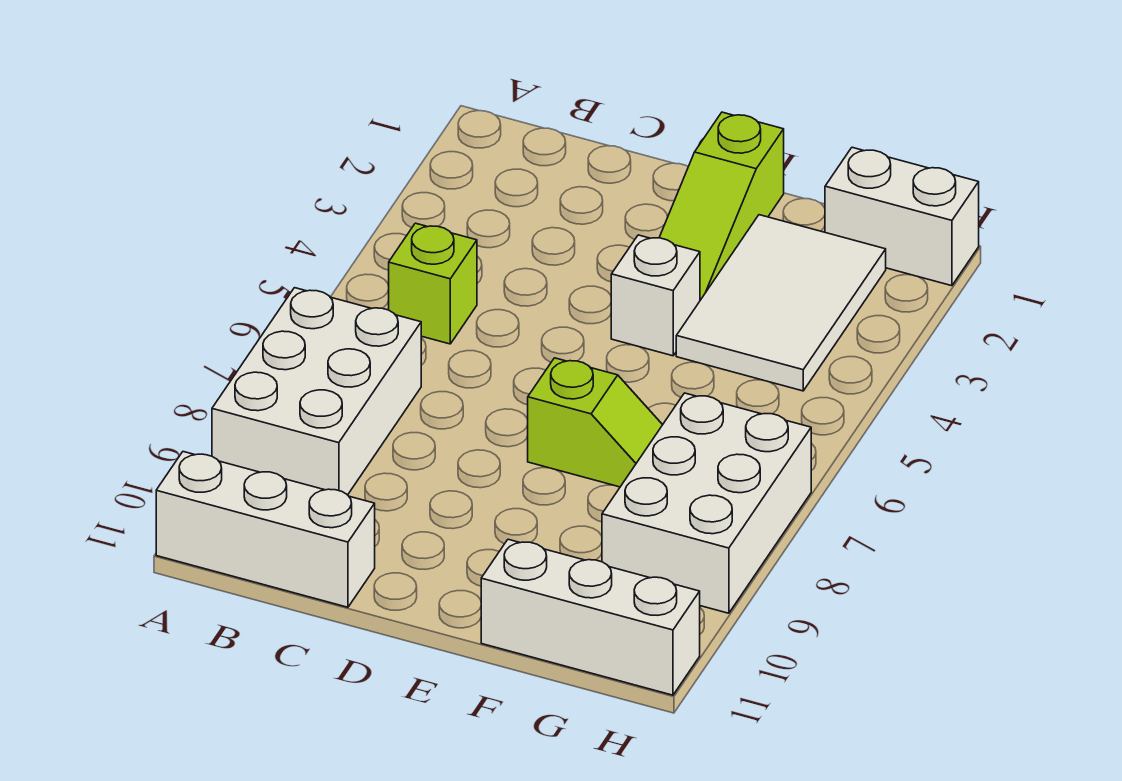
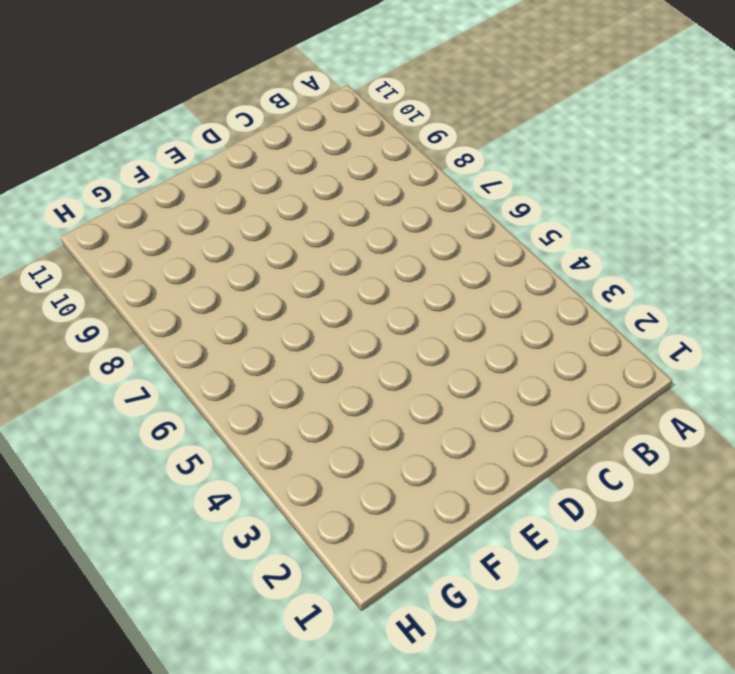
none -> white 2x3 brick [212,288,421,495]
none -> white 1x3 brick [156,452,375,607]

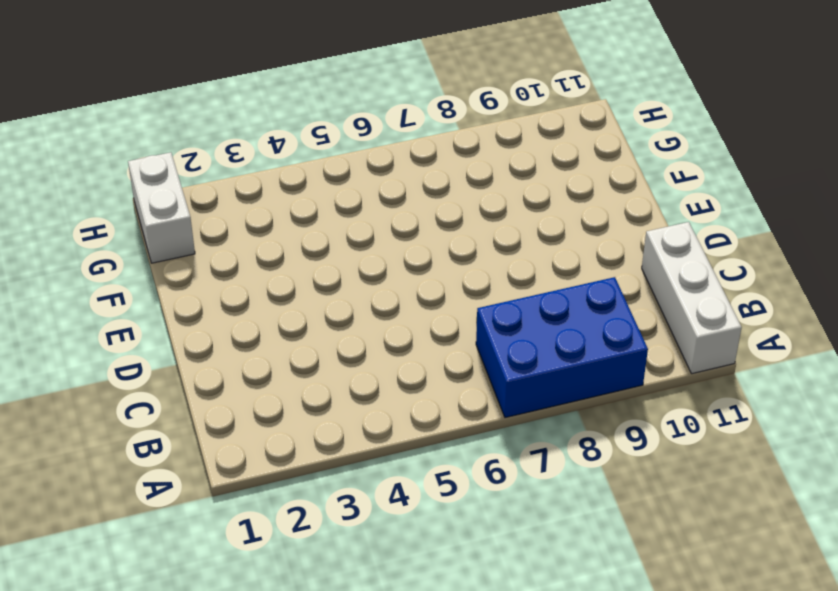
blue 2x3 brick [476,277,648,418] -> white 2x3 brick [212,288,421,495]
none -> lime 1x1 brick [389,223,477,344]
none -> lime 1x3 slope [659,112,784,300]

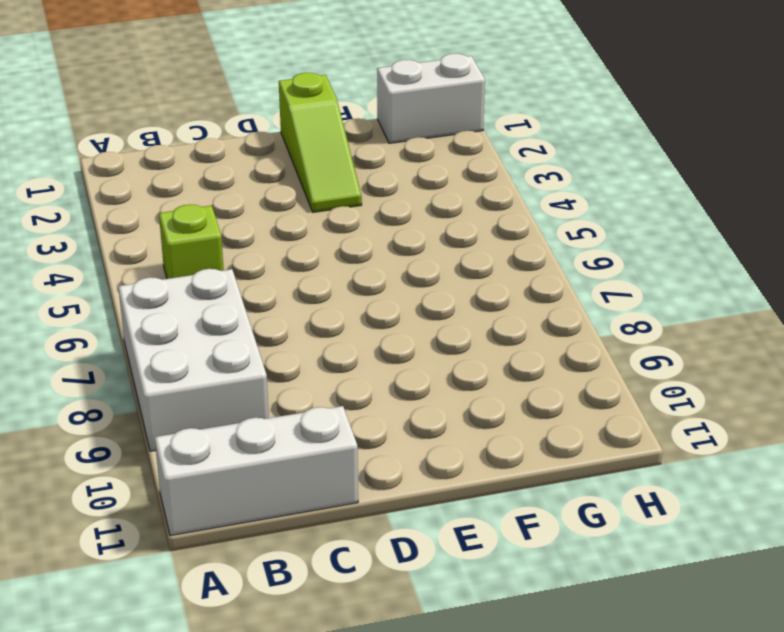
none -> white 1x1 brick [611,235,700,356]
none -> lime 1x2 slope [528,358,662,487]

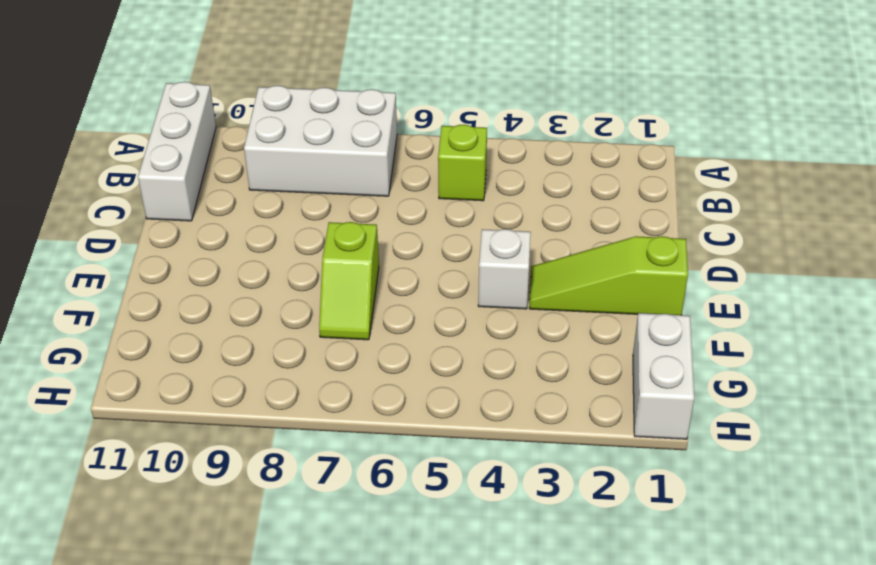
none -> white 2x3 tile [676,215,886,391]
none -> white 1x3 brick [481,539,700,695]

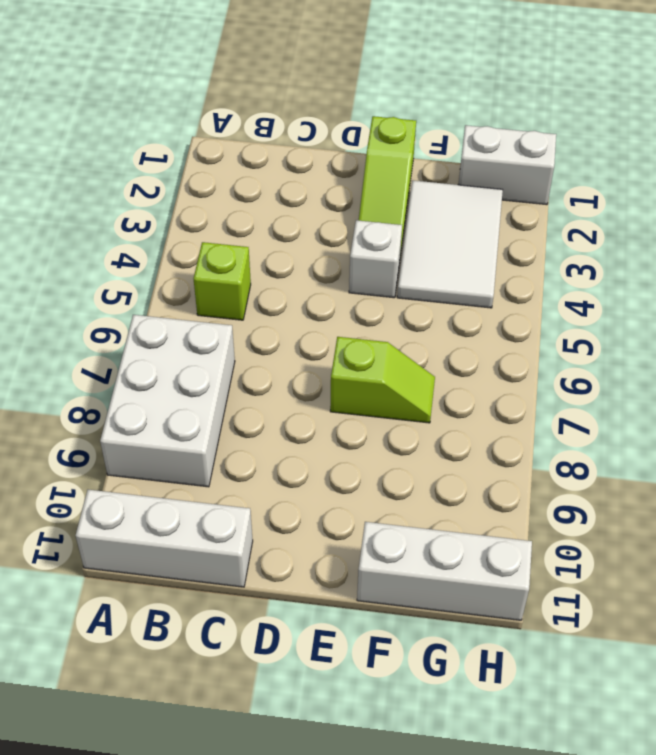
none -> white 2x3 brick [602,393,811,613]

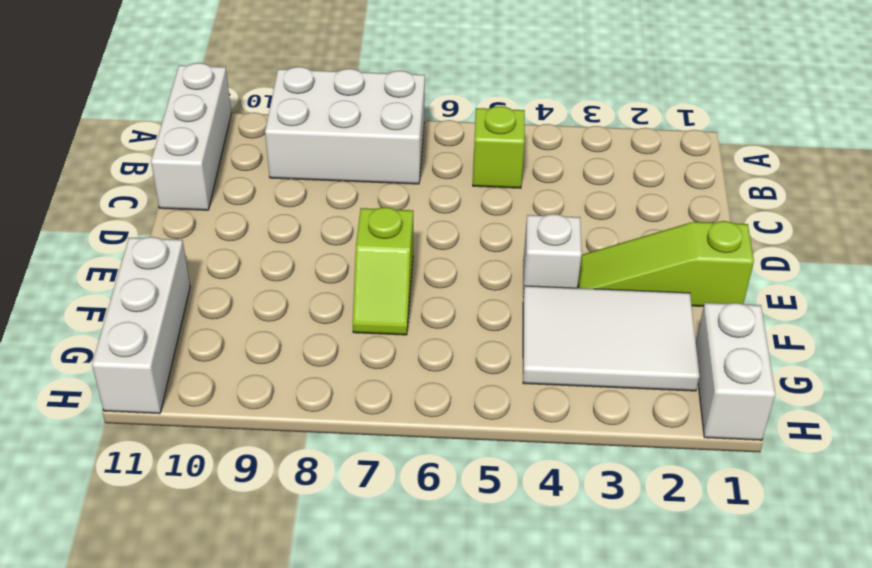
none -> white 2x3 brick [602,393,811,613]

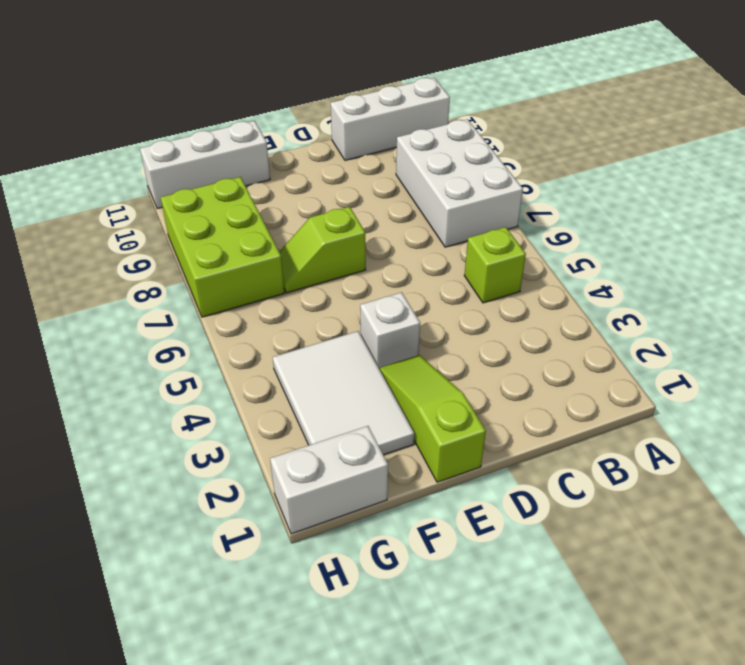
lime 2x3 brick [161,177,284,317] -> white 2x3 brick [602,393,811,613]

